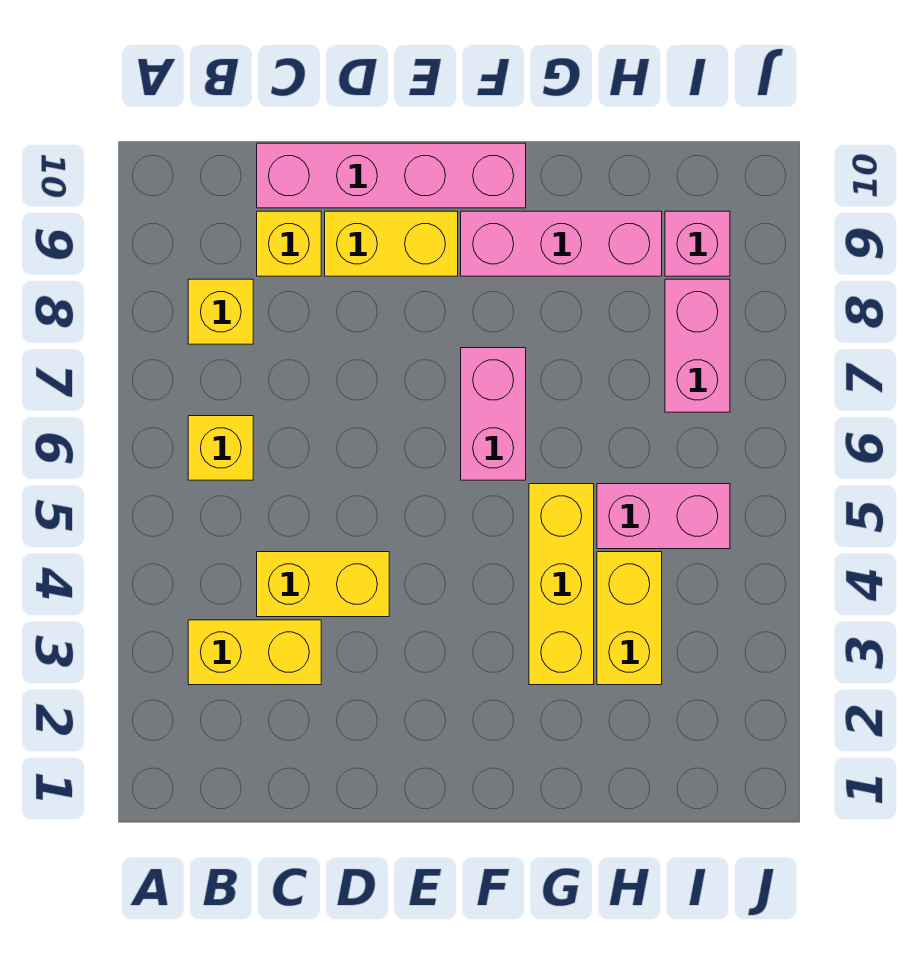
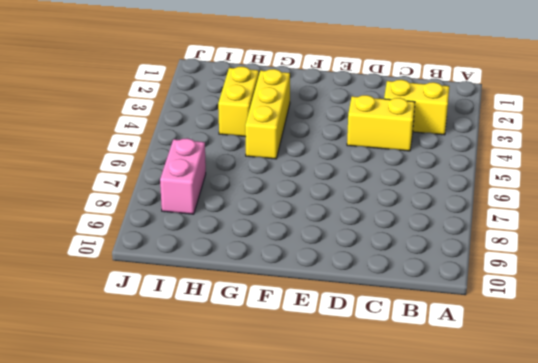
none -> yellow 1x1 brick [188,416,253,480]
none -> yellow 1x1 brick [188,279,253,344]
none -> yellow 1x1 brick [257,211,321,276]

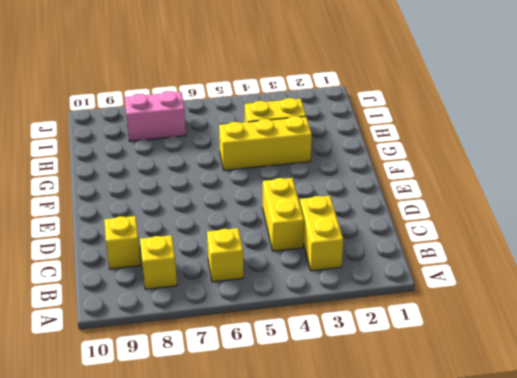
none -> pink 1x4 brick [257,143,526,208]
none -> yellow 1x2 brick [325,211,458,276]
none -> pink 1x2 brick [461,348,526,480]

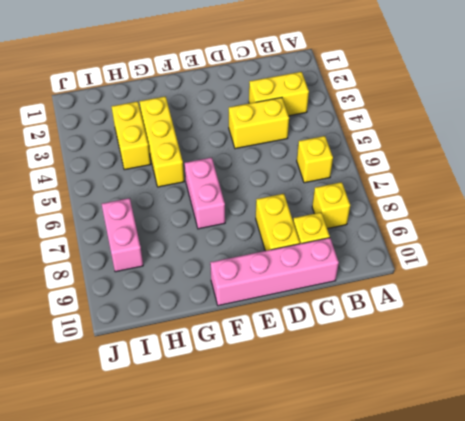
yellow 1x2 brick [256,194,300,251] -> yellow 1x2 brick turned to [325,211,458,276]
none -> pink 1x3 brick [461,211,662,276]
none -> pink 1x2 brick [597,484,730,549]
none -> pink 1x1 brick [665,211,730,276]

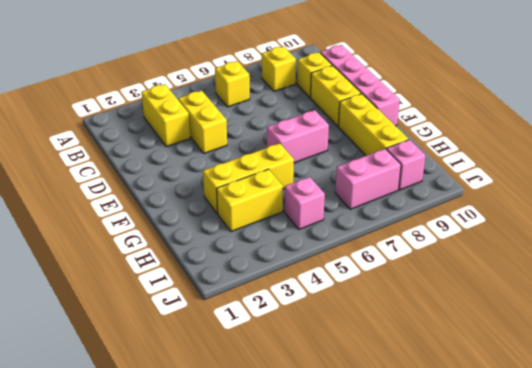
yellow 1x3 brick [338,94,409,156] -> pink 1x3 brick [461,211,662,276]
pink 1x1 brick [284,177,325,229] -> pink 1x2 brick [597,484,730,549]

